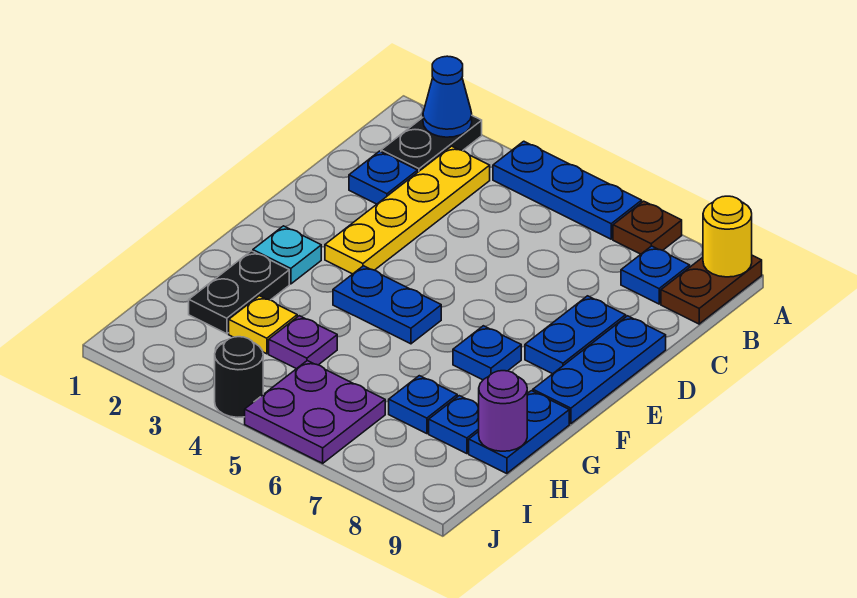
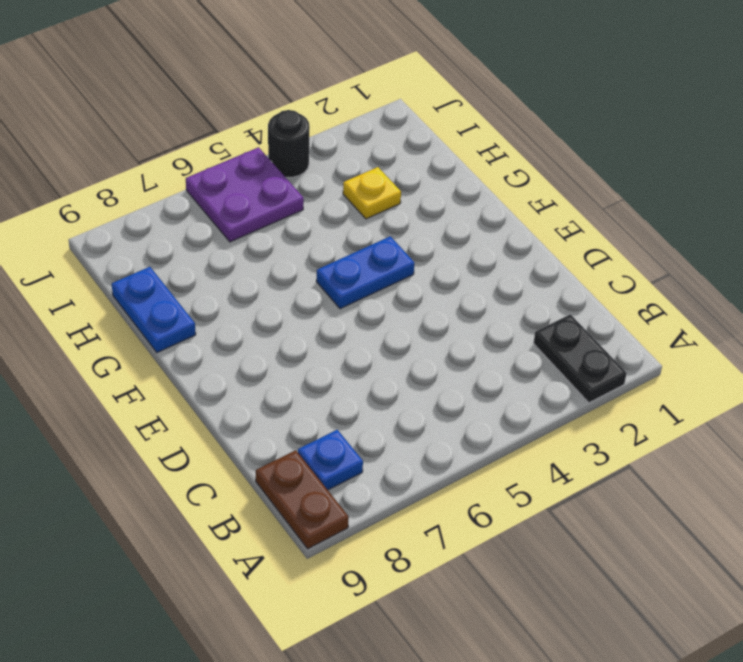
none -> blue 1x3 plate [493,141,642,239]
none -> brown 1x1 plate [613,201,682,254]
none -> yellow 1x4 plate [325,146,490,274]

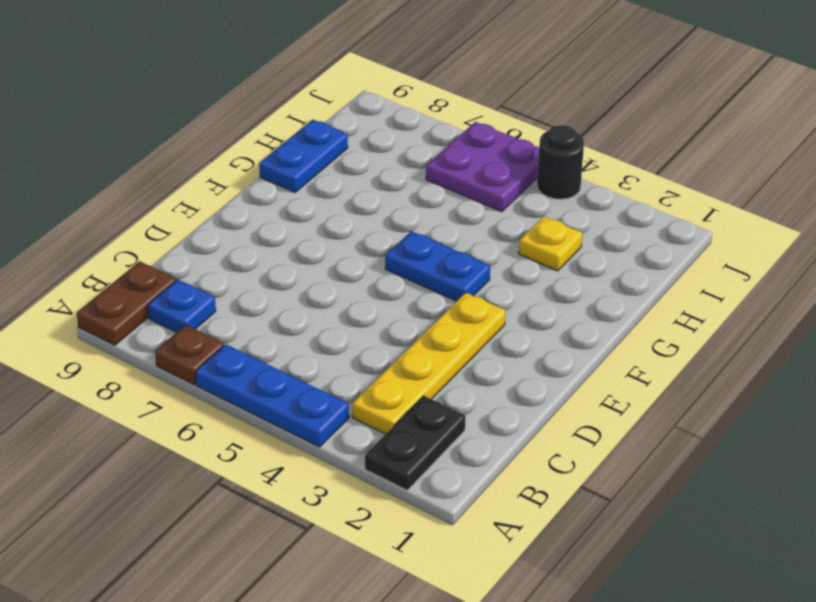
none -> blue 1x1 plate [349,151,418,204]
none -> blue 1x2 plate [525,296,626,374]
none -> blue 1x3 plate [533,316,666,424]

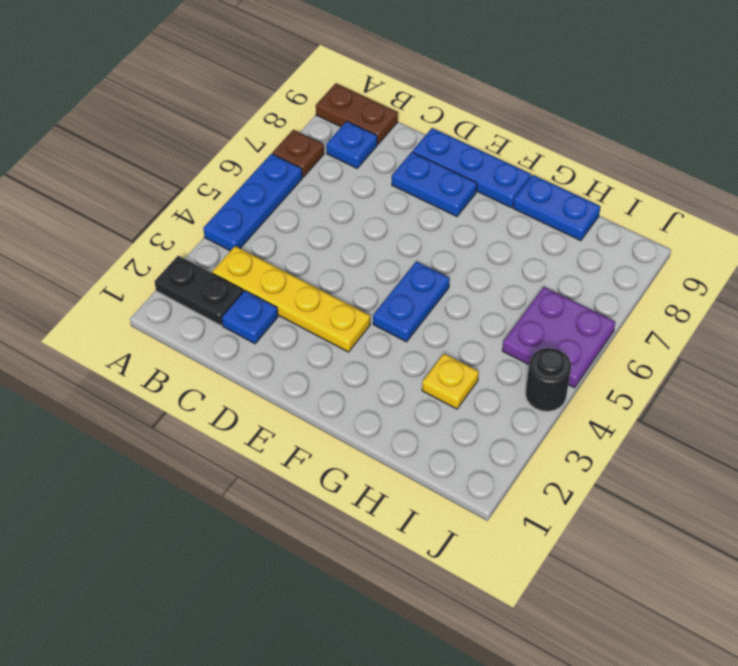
none -> cyan 1x1 plate [253,226,321,284]
none -> blue 1x1 plate [453,326,521,380]
none -> black 1x2 plate [189,251,289,334]

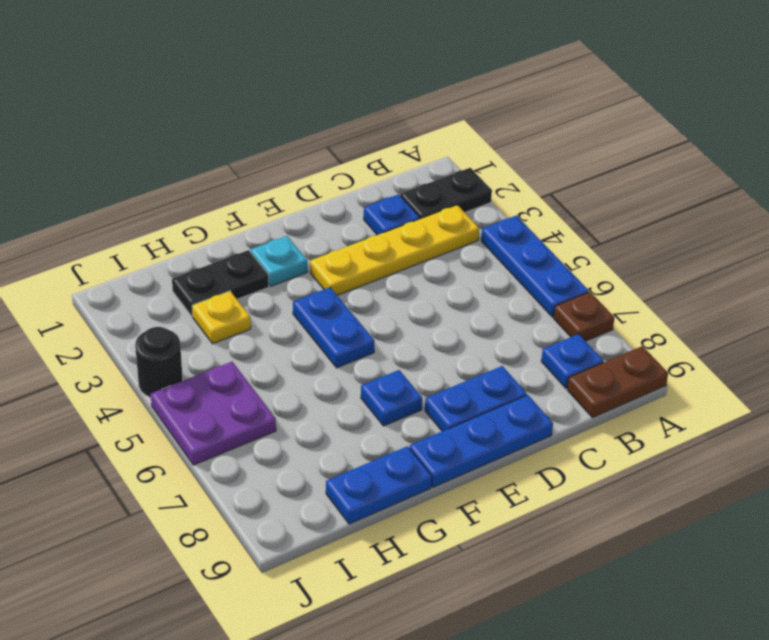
none -> purple 1x1 plate [269,316,337,369]
none -> blue 1x1 plate [389,376,457,434]
none -> blue 1x1 plate [429,396,479,454]

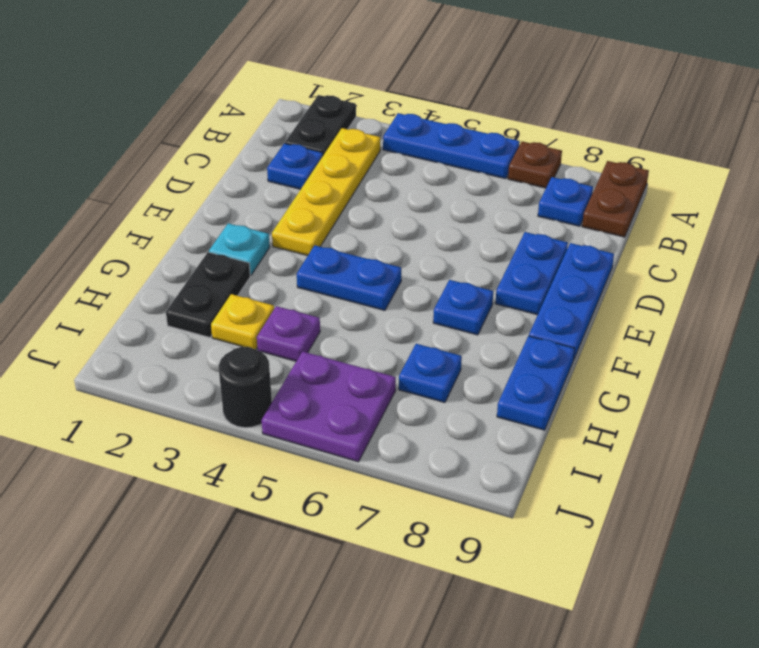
none -> blue 1x1 plate [429,396,479,454]
none -> blue 1x1 cone [423,56,472,137]
none -> yellow 1x1 round brick [703,196,752,277]

